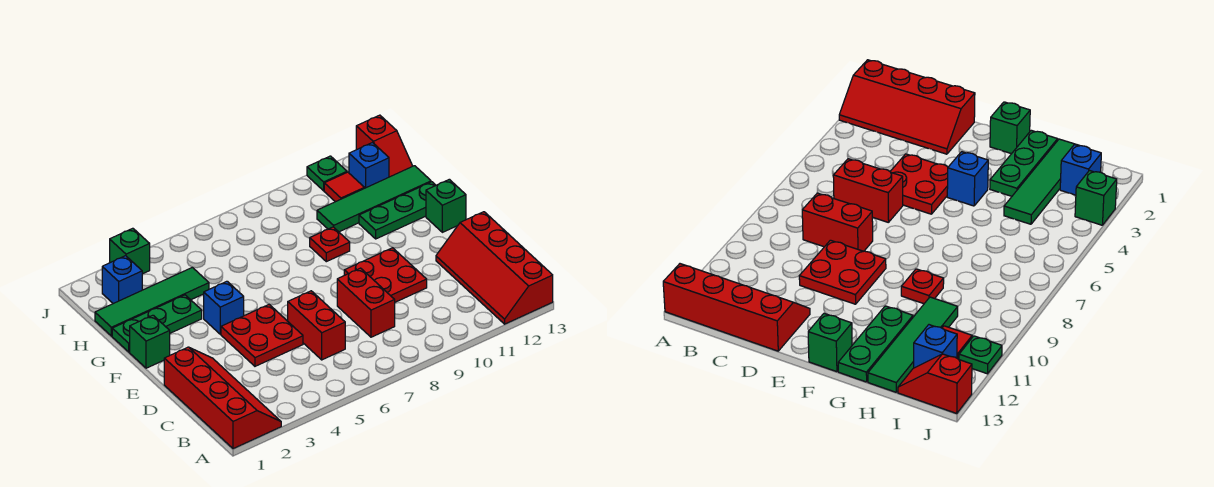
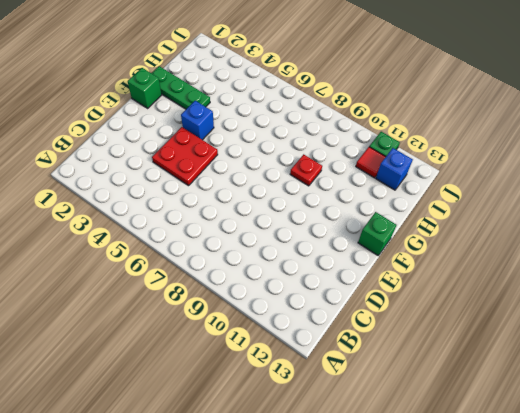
none -> red 2x4 slope [164,347,281,449]
none -> red 2x4 slope [436,212,553,324]
none -> red 1x2 brick [288,291,345,360]

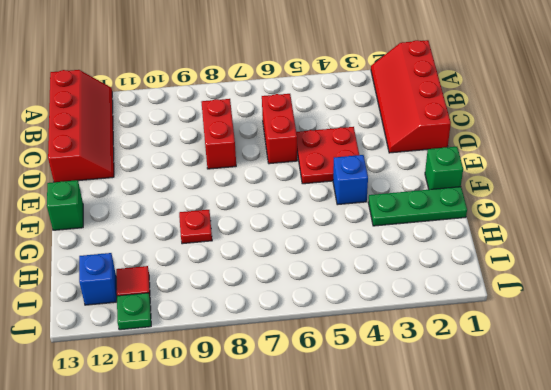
none -> red 2x2 plate [344,248,427,302]
none -> green 1x3 plate [359,182,436,239]
none -> green 1x4 tile [95,267,209,336]

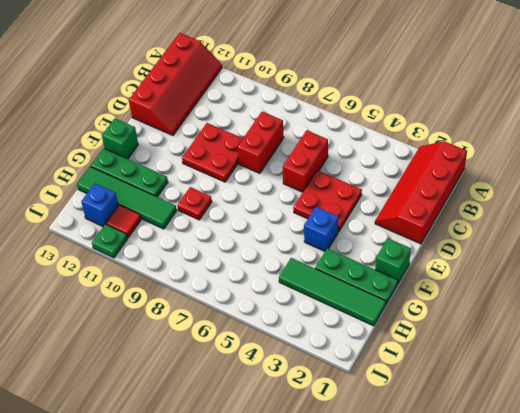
none -> blue 1x1 brick [102,256,142,304]
none -> red 1x2 slope [356,115,412,177]
none -> green 1x1 brick [110,228,150,274]

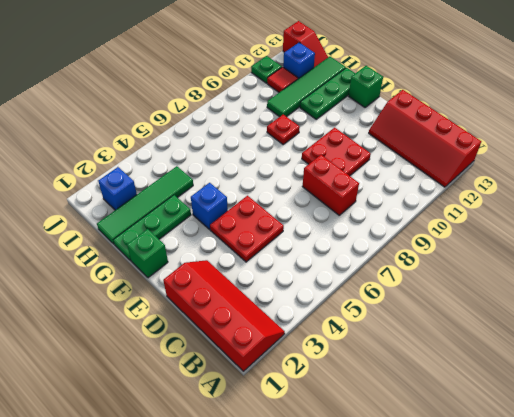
none -> red 1x2 brick [288,291,345,360]
none -> green 1x1 brick [110,228,150,274]

